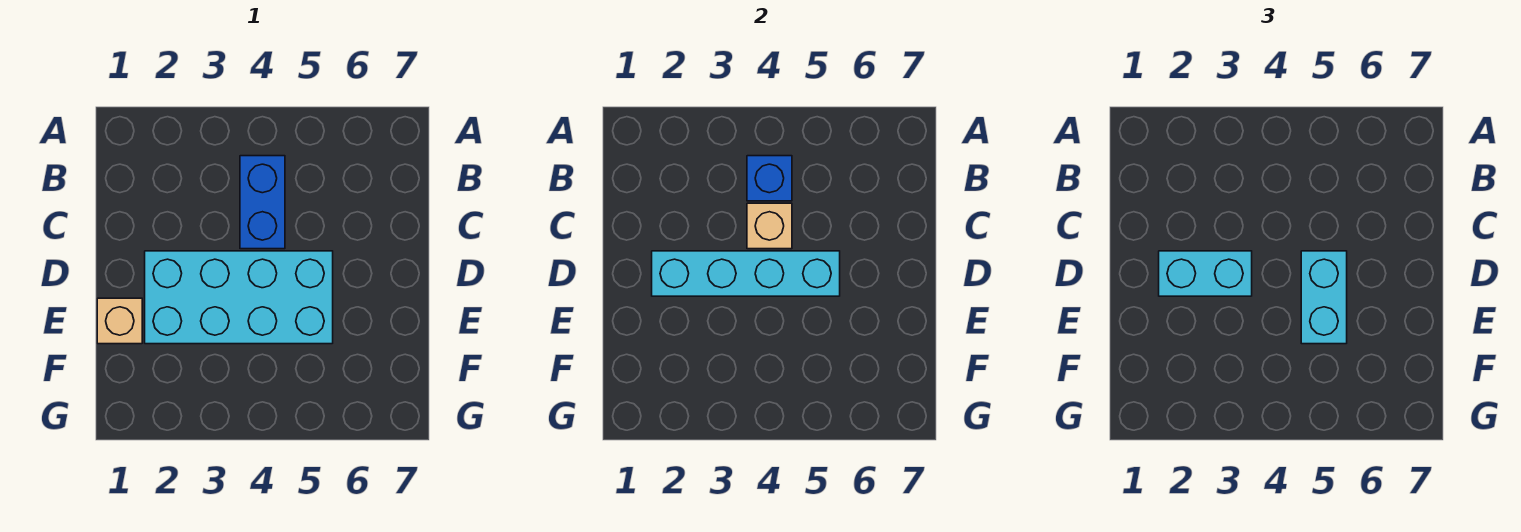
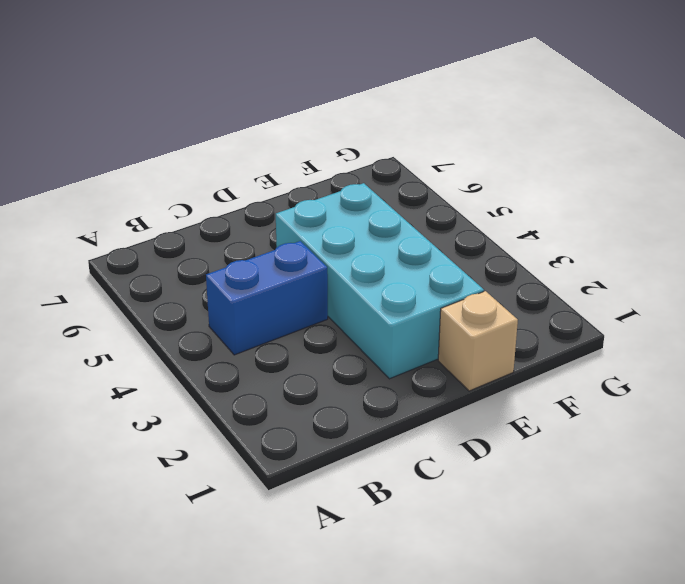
none -> blue 1x1 brick [747,156,792,201]
none -> tan 1x1 brick [747,203,792,249]

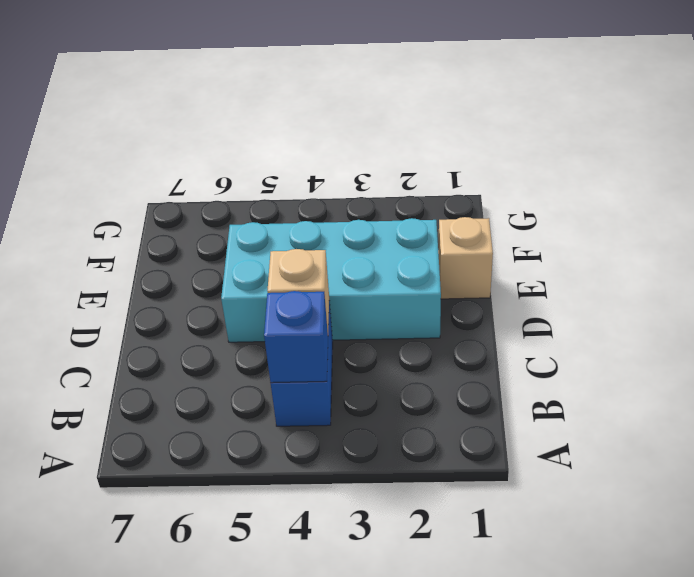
none -> cyan 1x4 brick [652,251,840,296]
none -> cyan 1x2 brick [1159,251,1252,296]

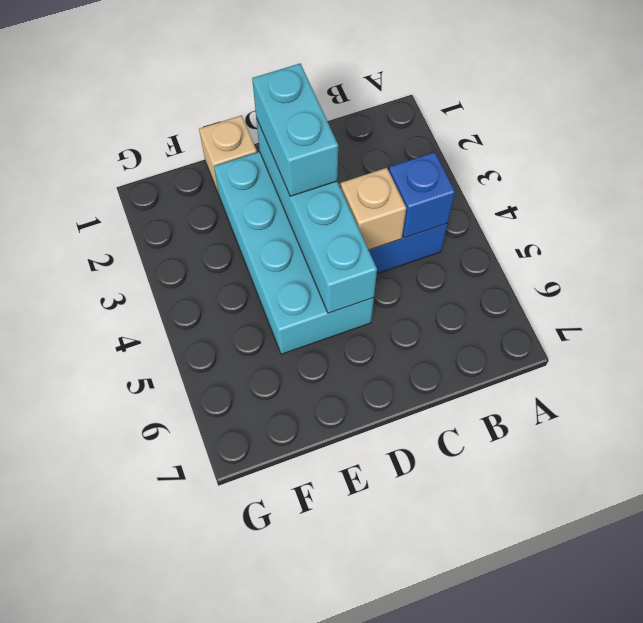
none -> cyan 1x2 brick [1301,251,1347,344]

